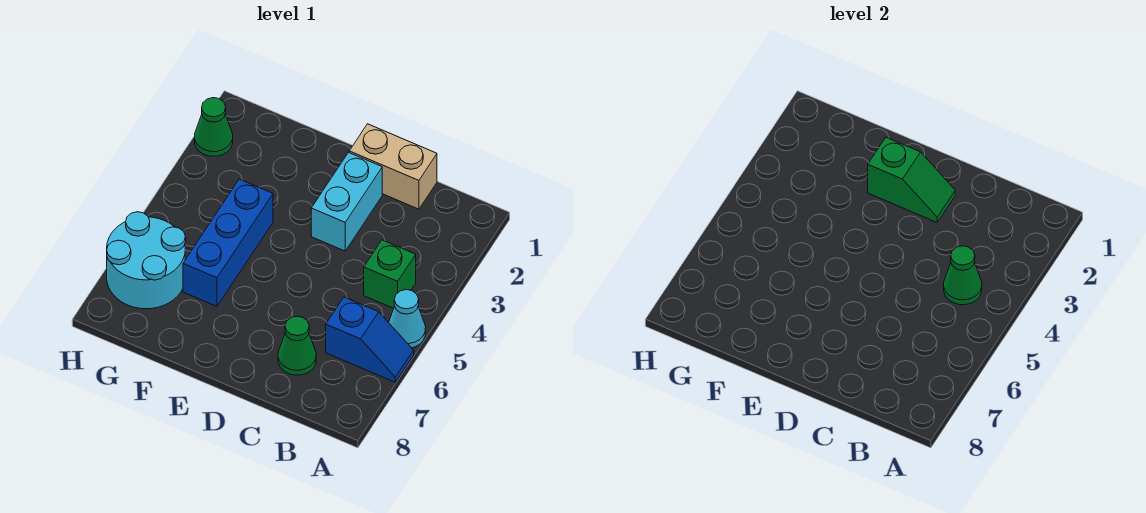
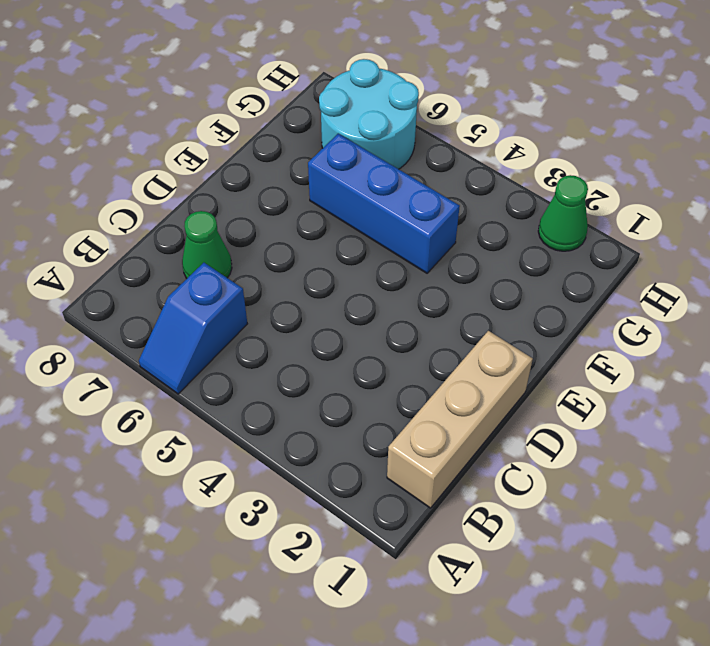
tan 1x3 brick [387,331,533,508] -> tan 1x2 brick [349,124,437,209]
none -> cyan 1x1 cone [389,290,426,348]
none -> green 1x1 brick [364,240,416,308]

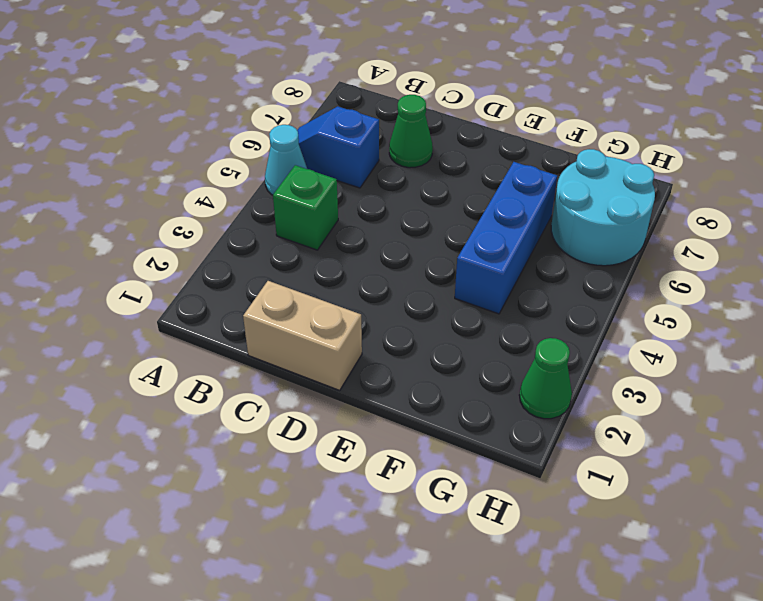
none -> cyan 1x2 brick [311,152,382,251]
none -> green 1x1 cone [944,246,982,305]

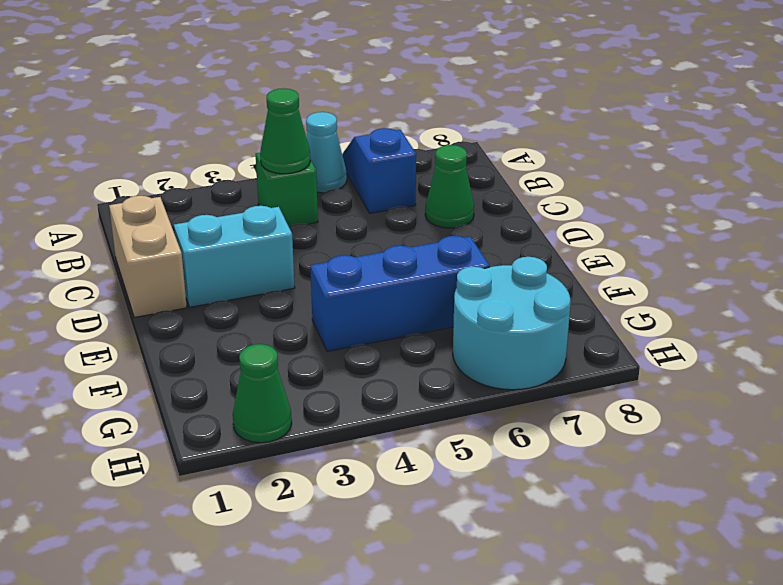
none -> green 1x2 slope [868,137,955,222]

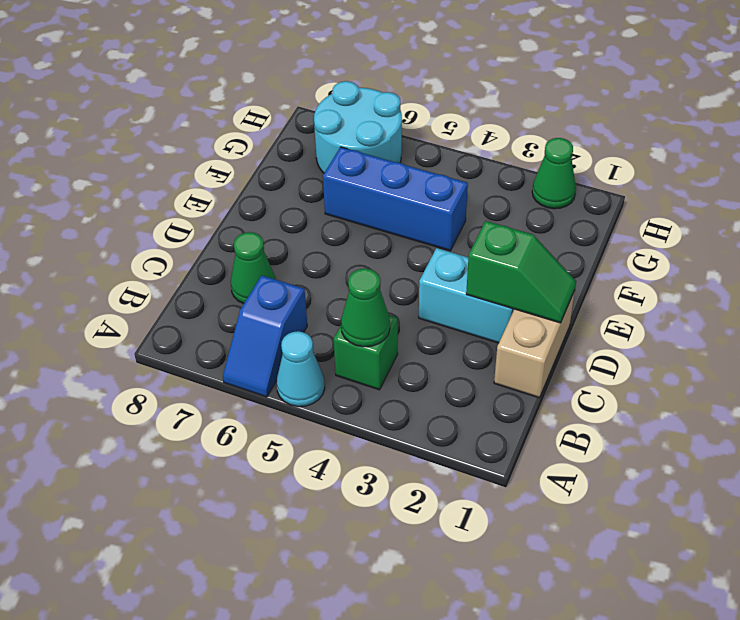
green 1x2 slope [466,221,576,323] -> green 1x2 slope turned to [868,137,955,222]

